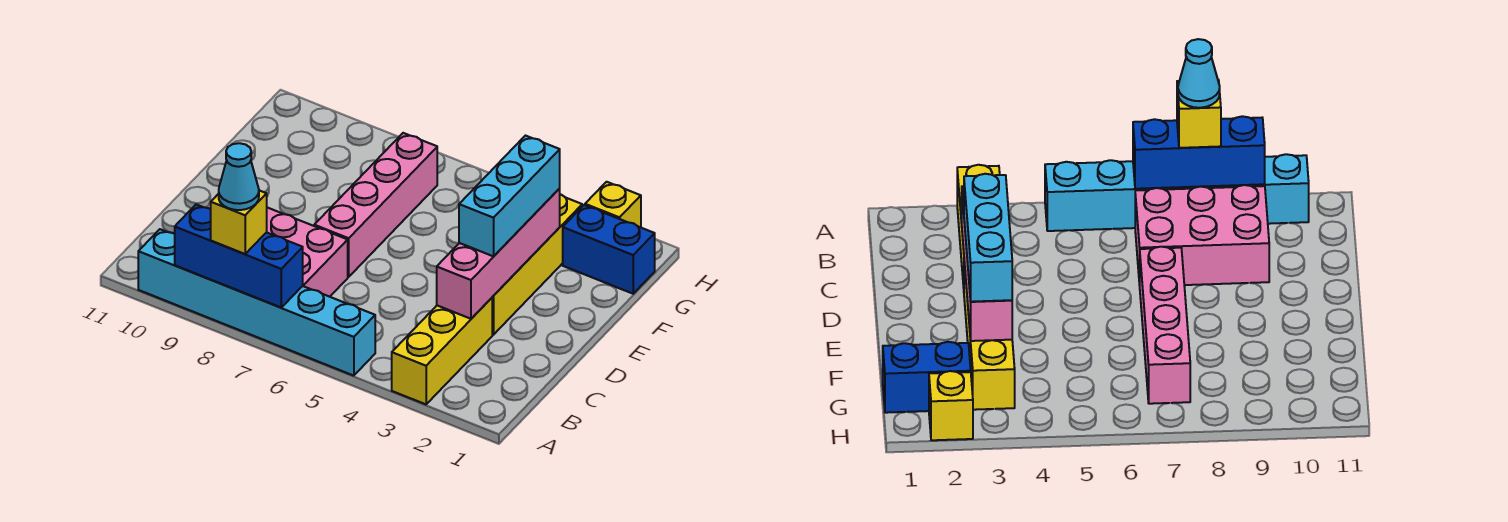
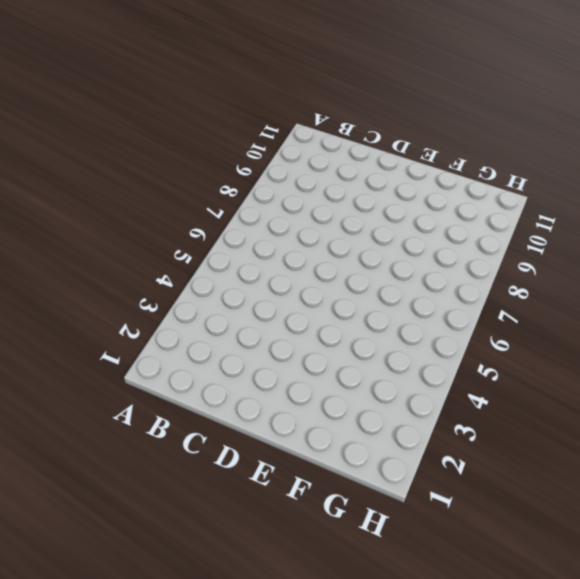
none -> yellow 1x3 brick [392,298,492,404]
none -> cyan 1x6 brick [138,229,375,376]
none -> pink 2x3 brick [267,208,348,297]

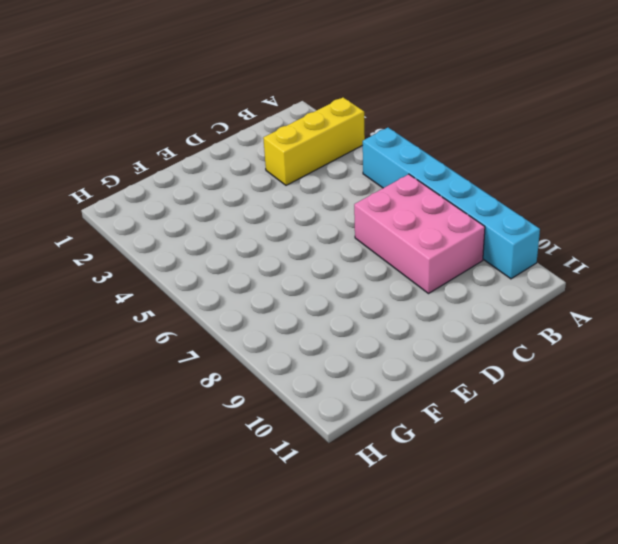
none -> yellow 1x4 brick [492,194,582,335]
none -> pink 1x4 brick [314,133,437,277]
none -> blue 1x2 brick [563,205,655,294]

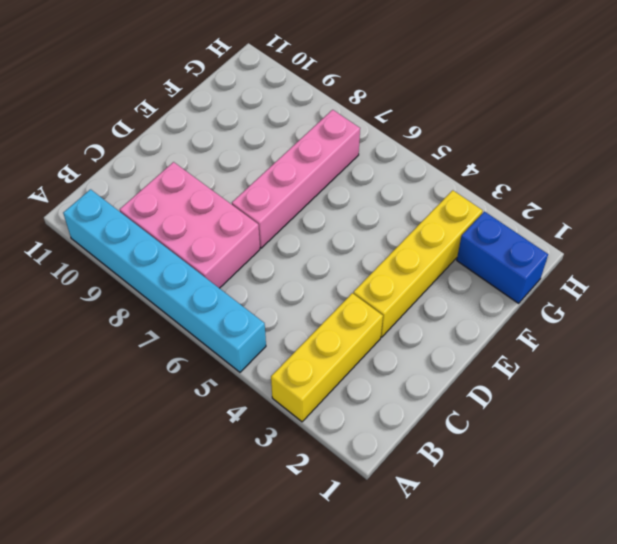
none -> yellow 1x1 brick [585,182,641,227]
none -> blue 1x3 brick [175,205,303,308]
none -> pink 1x4 brick [437,189,560,319]

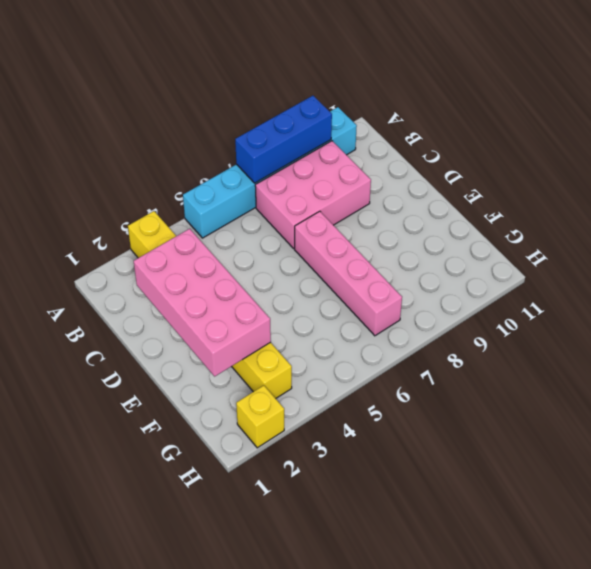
pink 2x4 brick [134,229,271,376] -> pink 1x4 brick [437,189,560,319]
none -> blue 1x2 brick [563,205,655,294]
none -> yellow 1x1 brick [211,190,267,254]
none -> cyan 1x3 brick [459,136,560,256]

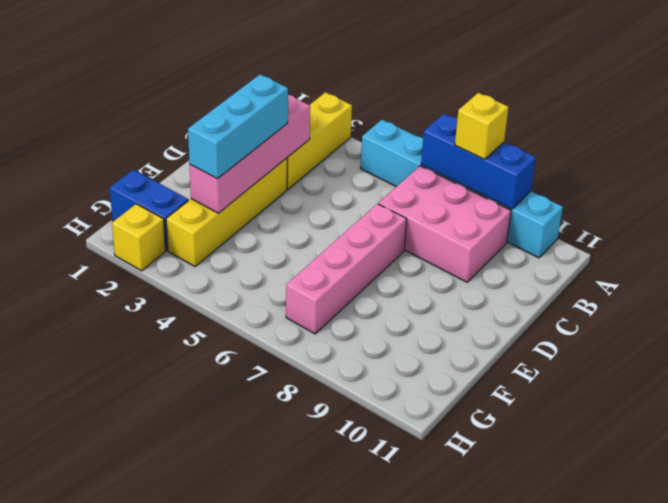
none -> cyan 1x1 cone [219,143,259,210]

